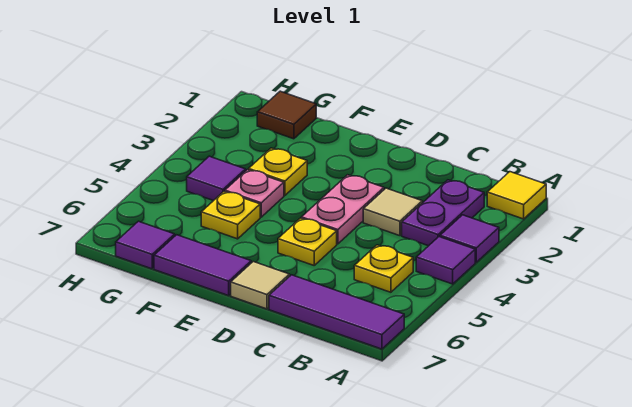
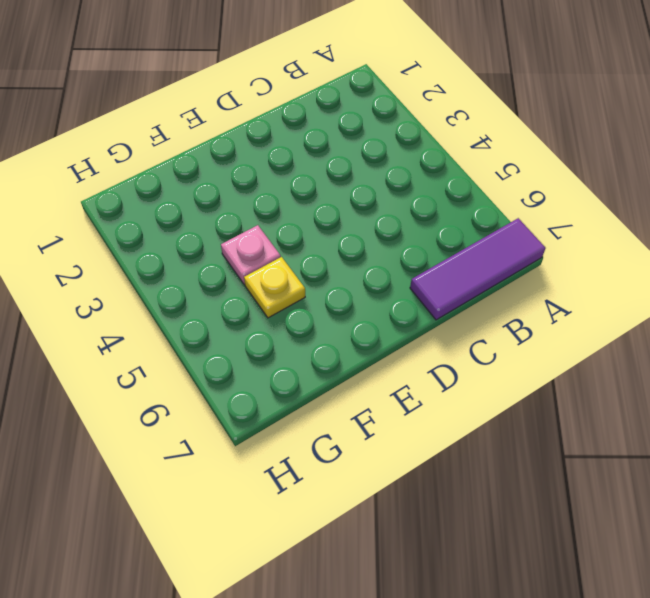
none -> yellow 1x1 tile [487,172,546,219]
none -> purple 1x1 tile [440,215,499,262]
none -> purple 1x1 tile [416,237,475,284]

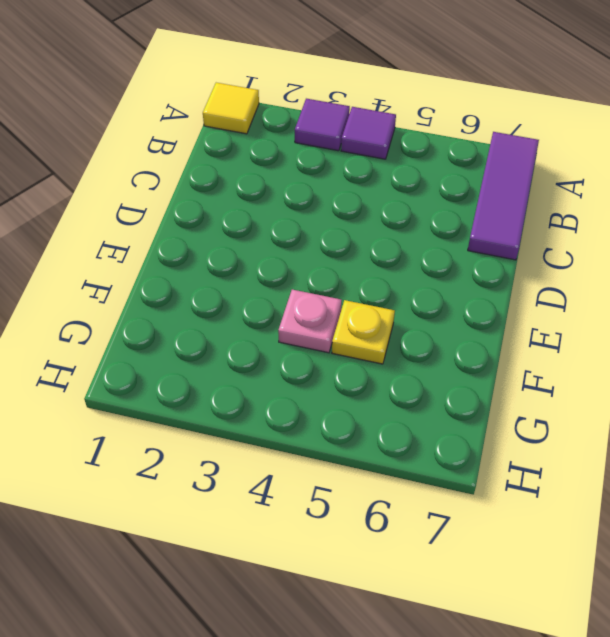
none -> purple 1x2 plate [402,180,484,246]
none -> yellow 1x1 plate [354,245,413,292]
none -> tan 1x1 tile [363,188,422,236]

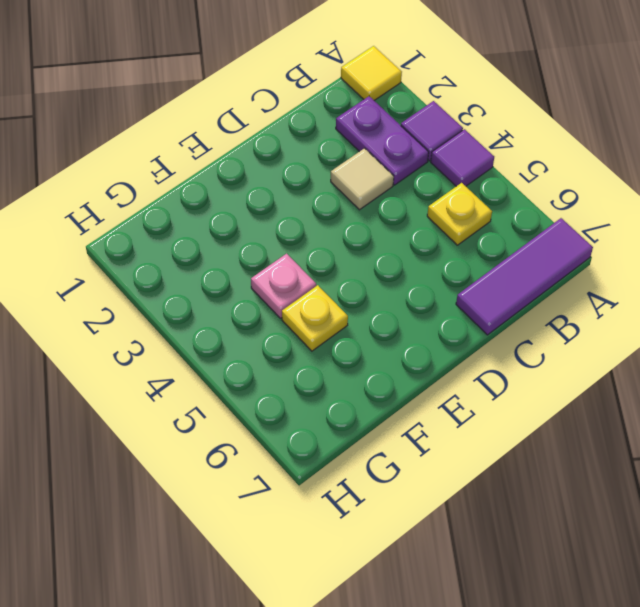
none -> pink 1x2 plate [301,175,384,244]
none -> yellow 1x1 plate [278,218,337,265]
none -> tan 1x1 tile [231,262,290,309]

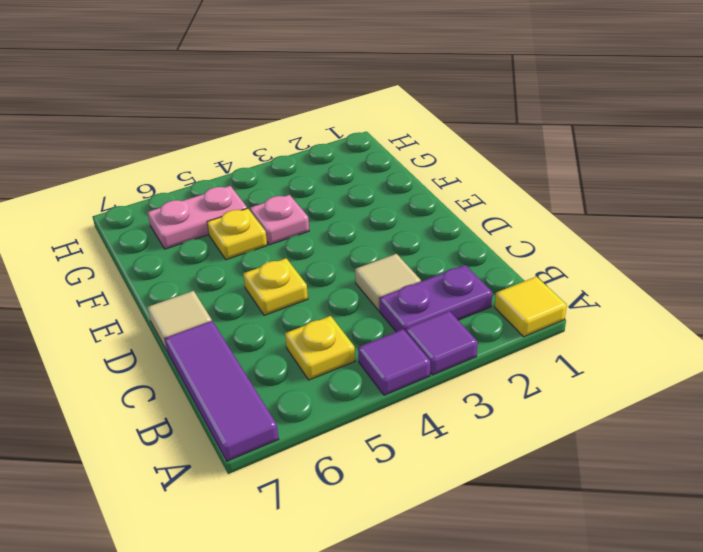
pink 1x2 plate [148,186,247,249] -> pink 1x2 plate moved to [301,175,384,244]
none -> purple 1x2 tile [154,235,251,296]
none -> yellow 1x1 plate [249,148,307,196]
none -> brown 1x1 tile [257,91,316,139]

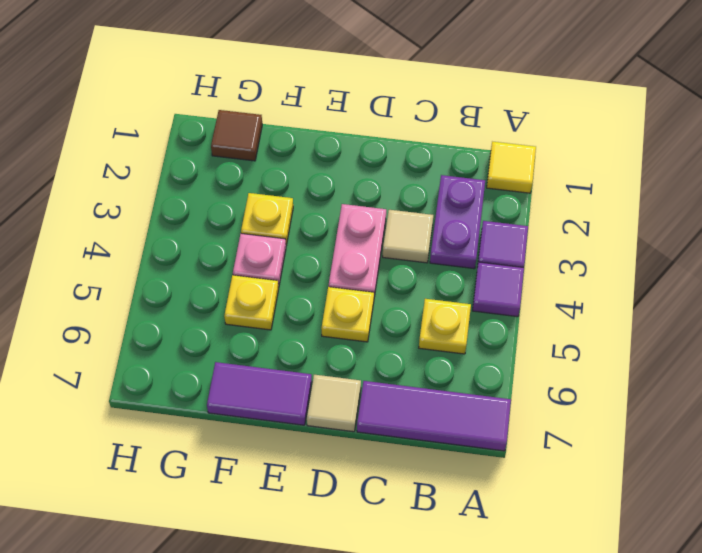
none -> purple 1x1 tile [187,156,246,201]
none -> purple 1x1 tile [116,221,175,269]

